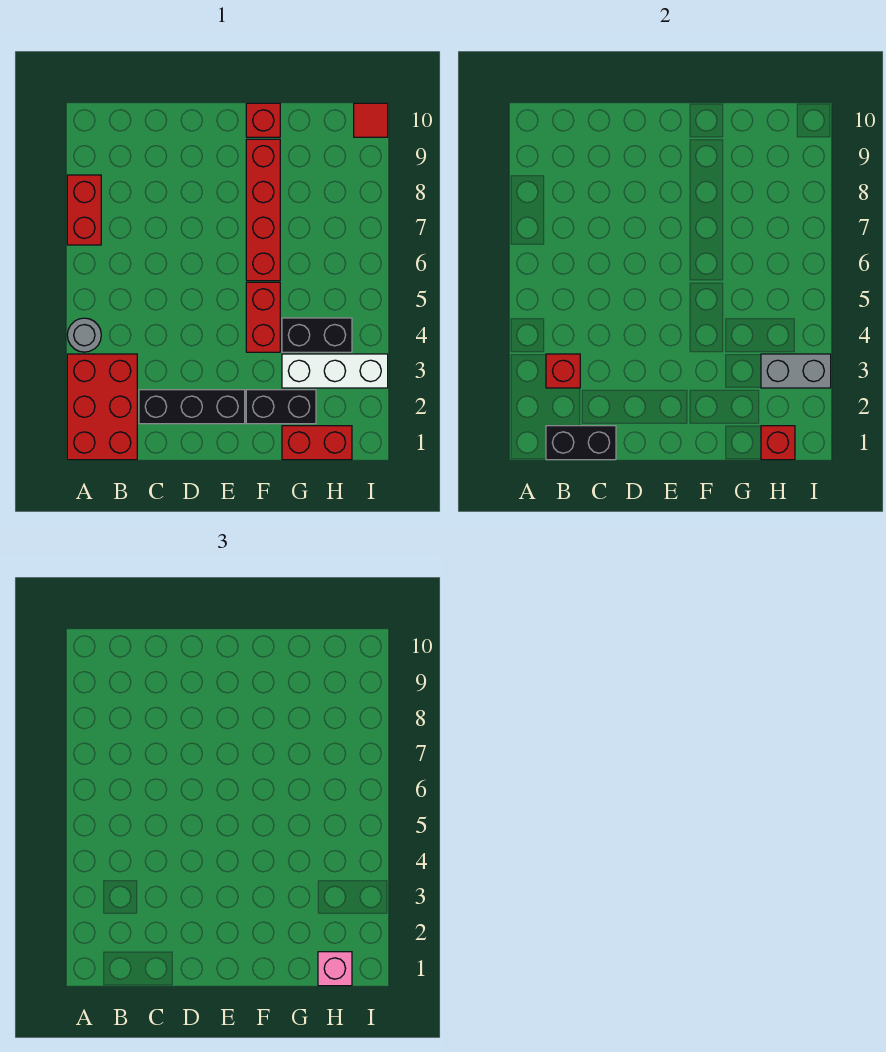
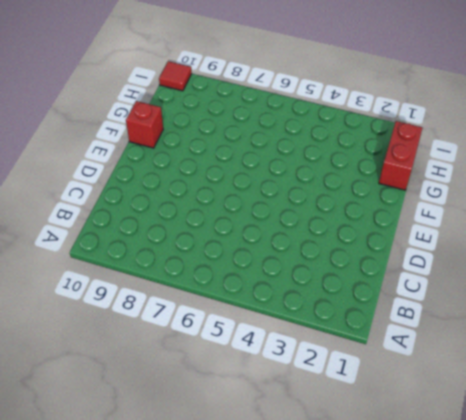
none -> red 2x3 brick [67,354,137,460]
none -> grey 1x1 round brick [67,318,101,352]
none -> red 1x2 brick [67,175,101,245]

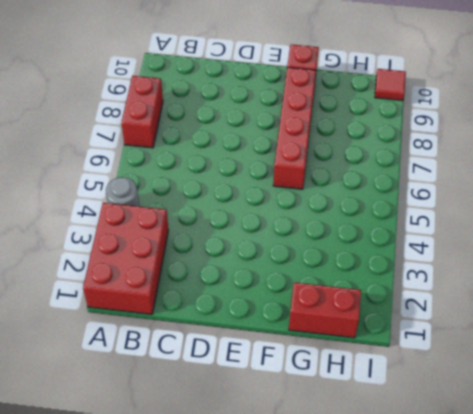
none -> black 1x3 brick [139,390,245,424]
none -> black 1x2 brick [246,390,316,424]
none -> red 1x2 brick [246,282,280,352]

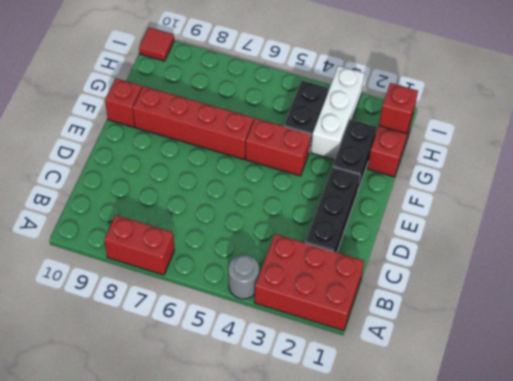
none -> black 1x2 brick [546,426,616,460]
none -> red 1x1 brick [546,354,580,388]
none -> grey 1x2 brick [761,354,831,388]

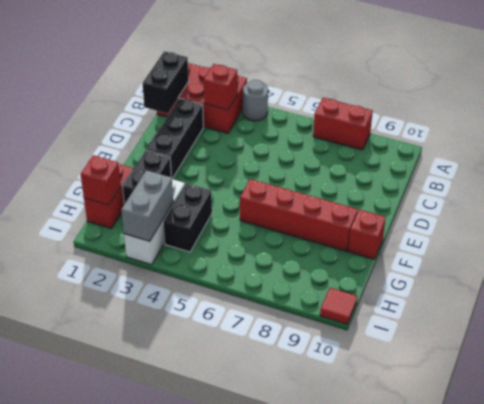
none -> red 1x2 brick [246,282,280,352]
none -> pink 1x1 brick [318,952,352,986]

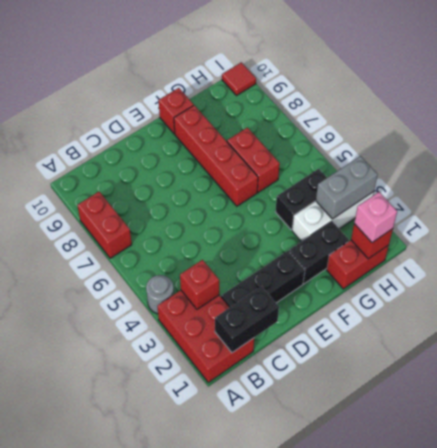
red 1x2 brick [227,128,280,192] -> red 1x2 brick moved to [246,282,280,352]

